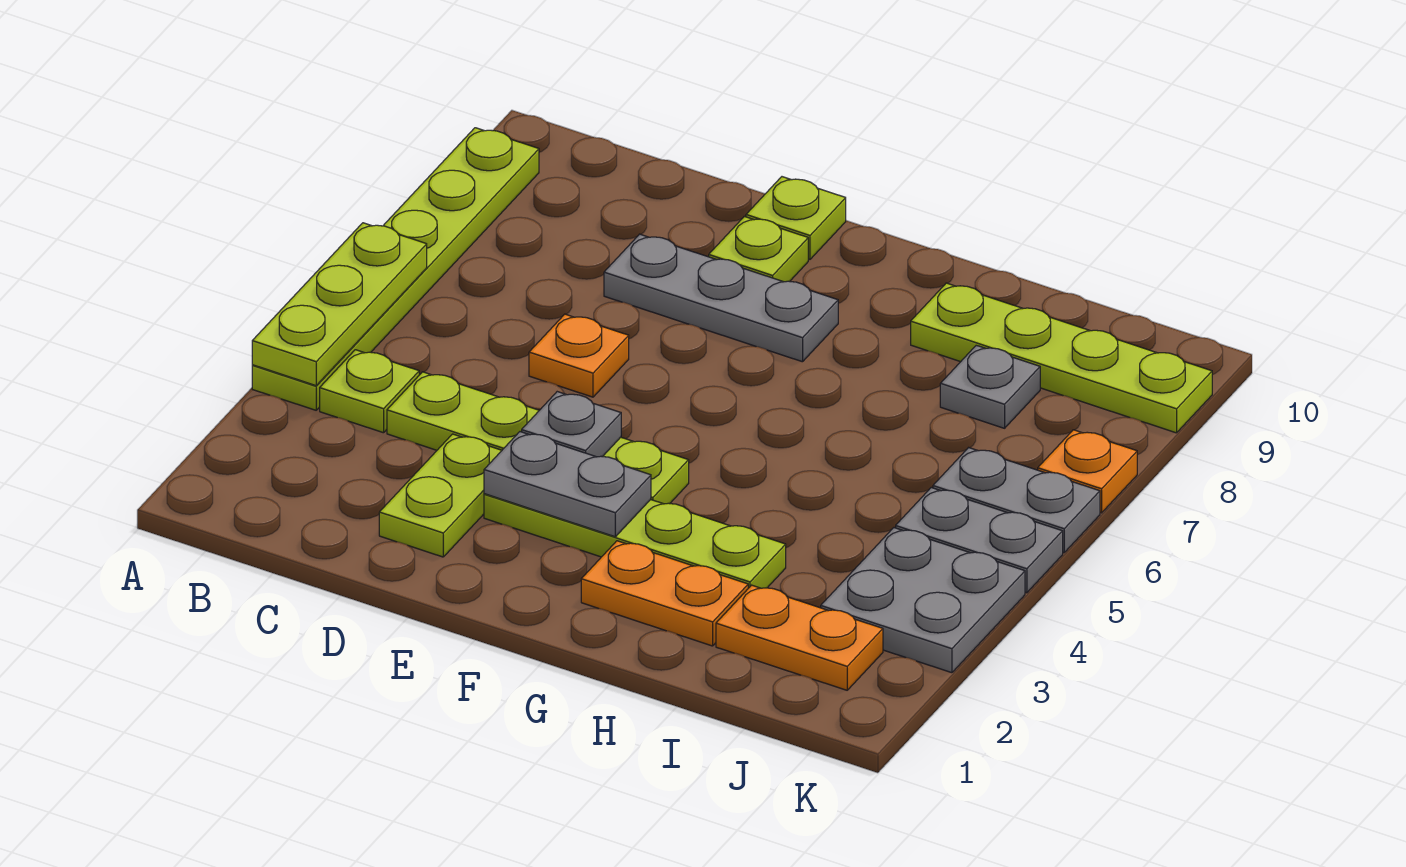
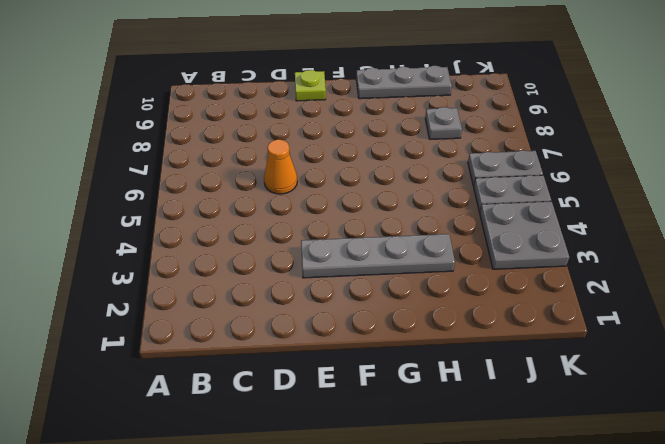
orange 1x1 cone [264,139,297,194] -> orange 1x1 plate [529,314,629,397]
grey 1x4 plate [301,234,455,278] -> lime 1x4 plate [484,494,786,588]
grey 1x3 plate [356,66,452,99] -> grey 1x3 plate moved to [604,234,838,362]
none -> lime 1x6 plate [252,128,539,410]
none -> lime 1x1 plate [320,350,419,433]
none -> lime 1x4 plate [387,372,689,504]

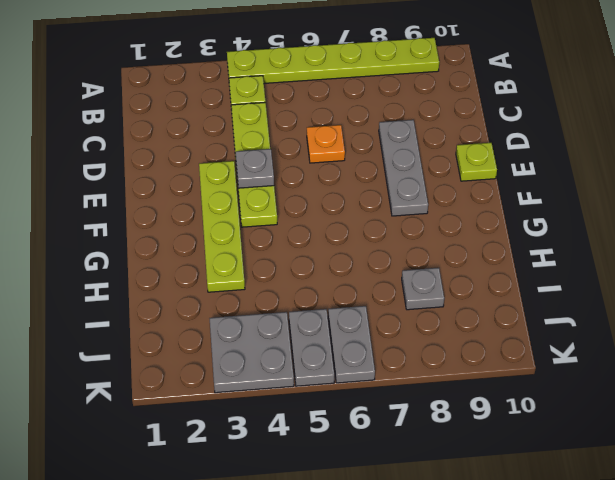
none -> lime 1x2 plate [379,434,502,557]
none -> lime 1x1 plate [709,216,808,282]
none -> orange 1x2 plate [581,541,748,646]

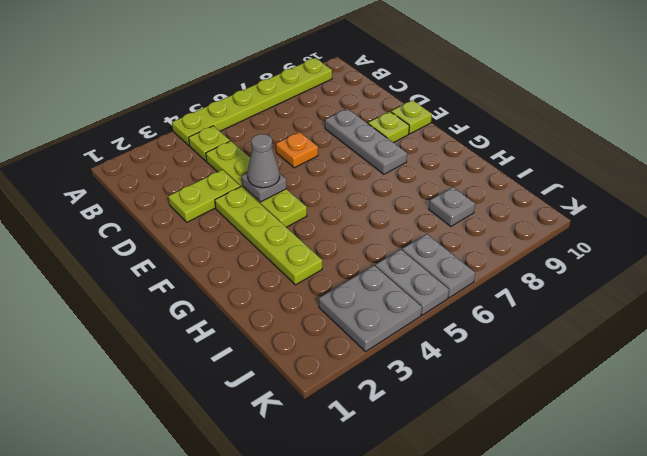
grey 1x1 cone [247,134,280,188] -> none
none -> orange 1x2 plate [581,541,748,646]
none -> lime 1x4 plate [911,283,1212,433]
none -> orange 1x2 plate [716,585,883,690]

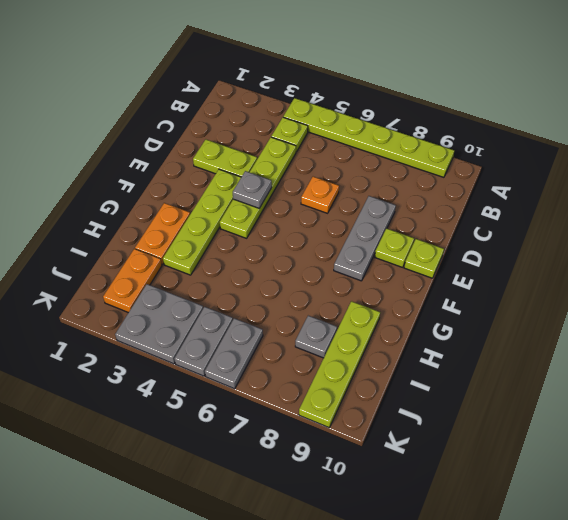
none -> orange 1x1 plate [1038,430,1137,513]
none -> lime 1x3 plate [252,223,427,386]
none -> grey 1x2 plate [484,432,651,537]

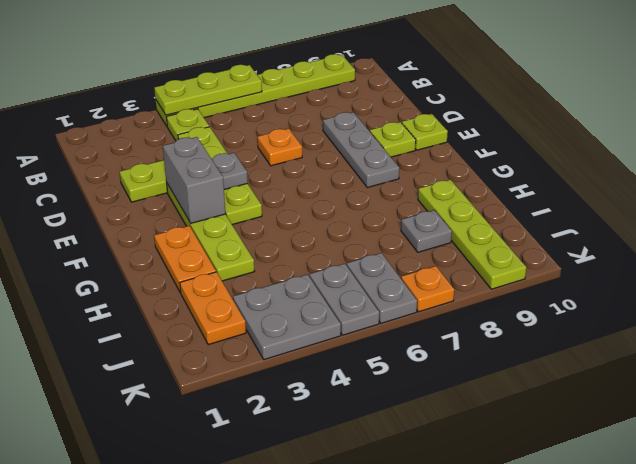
grey 1x2 brick [163,137,226,223] -> grey 1x2 plate [484,432,651,537]

